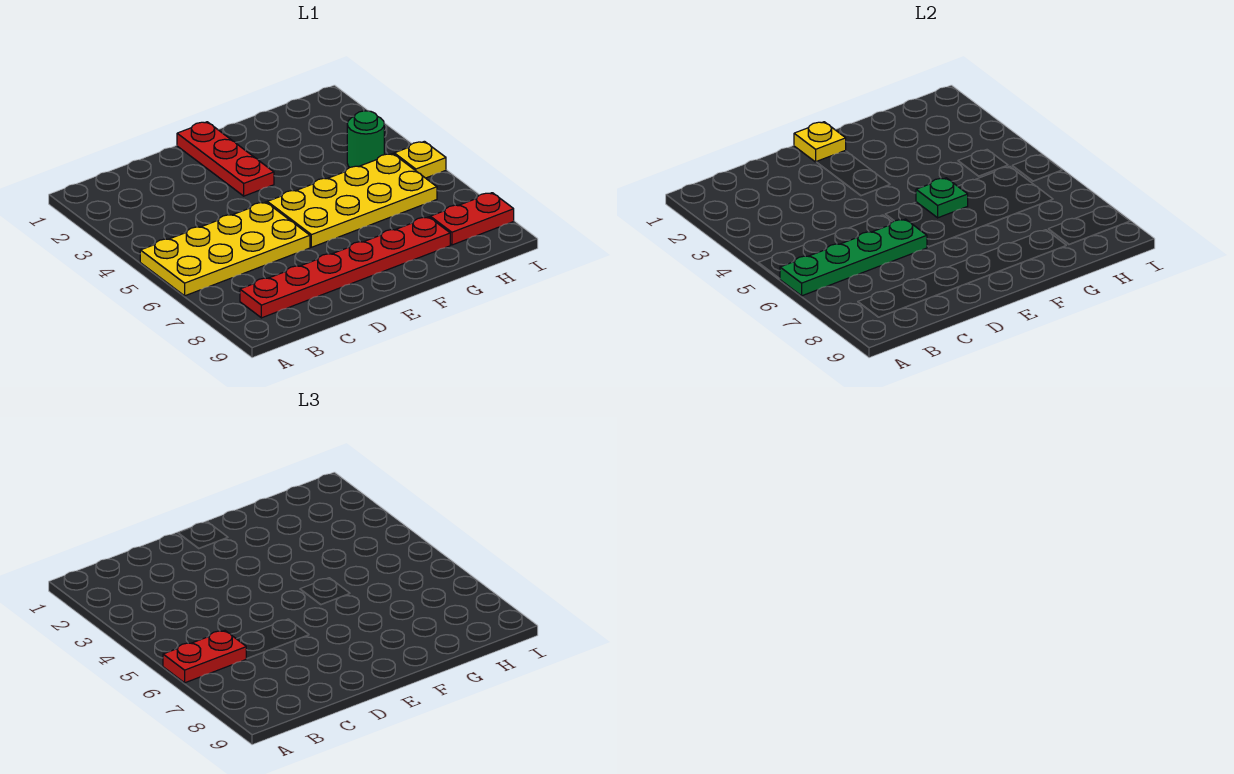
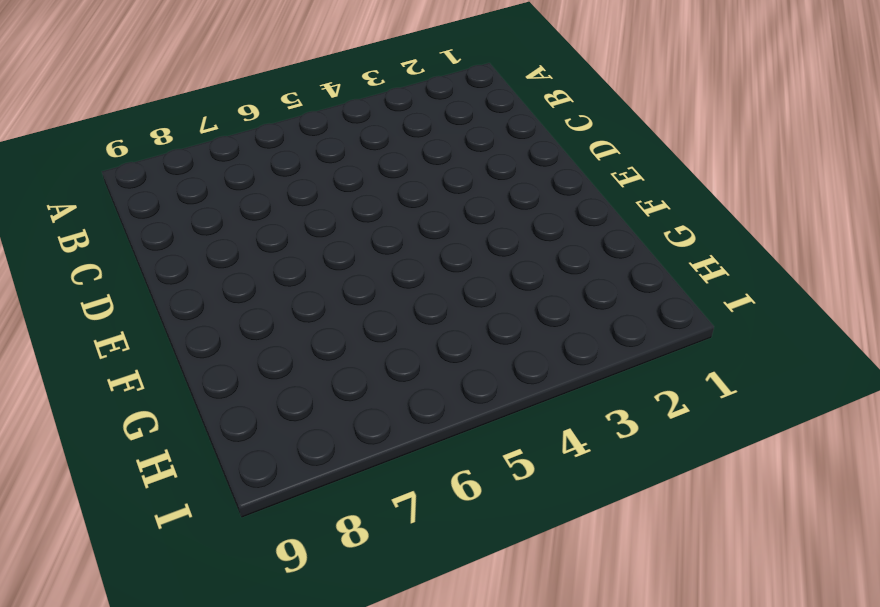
none -> yellow 2x4 plate [140,202,310,296]
none -> red 1x6 plate [240,217,450,318]

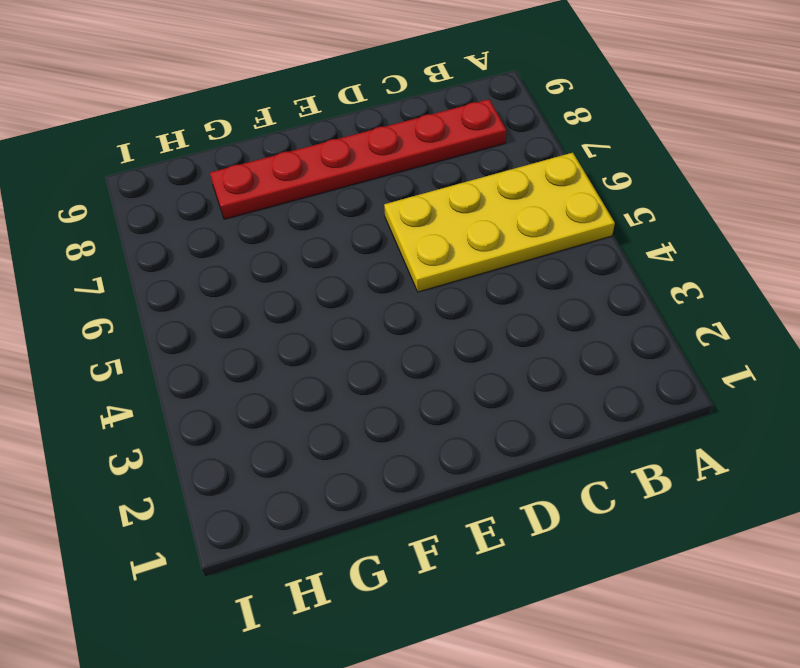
none -> red 1x3 plate [177,122,274,196]
none -> yellow 2x4 plate [267,154,437,247]

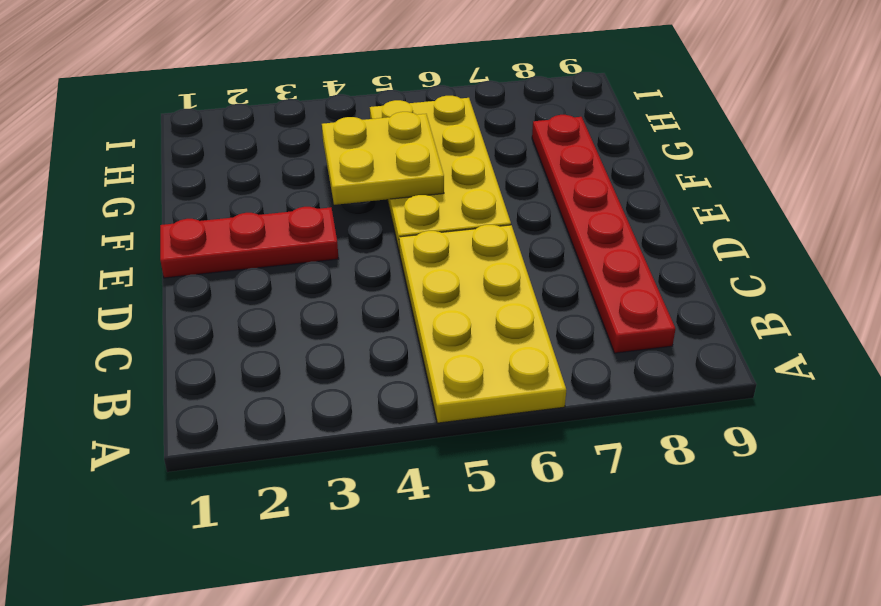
yellow 2x2 plate [322,112,444,205] -> green 1x1 plate [916,178,968,218]
none -> green 1x1 round brick [347,111,384,167]
none -> red 1x2 plate [430,193,514,245]

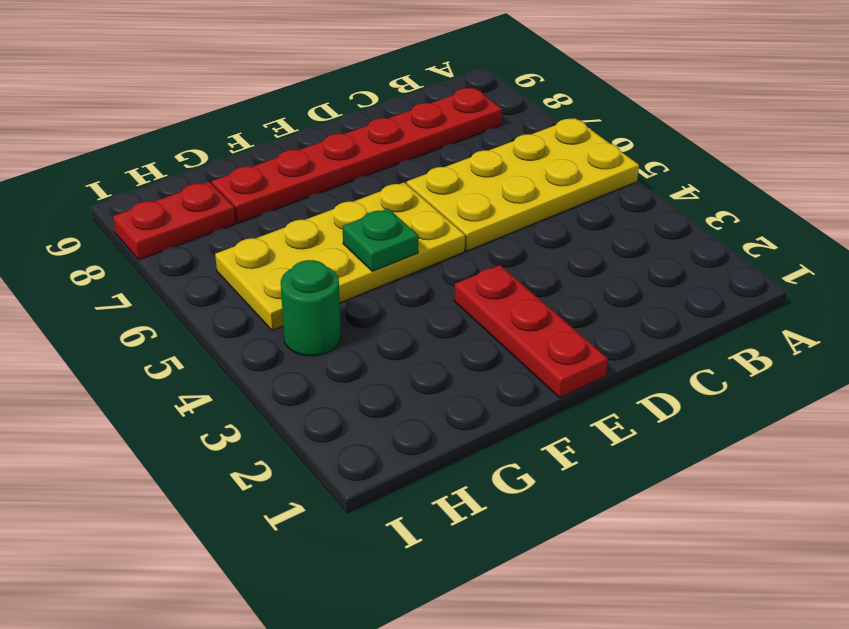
none -> yellow 1x1 plate [394,141,446,178]
none -> green 1x4 plate [780,219,927,296]

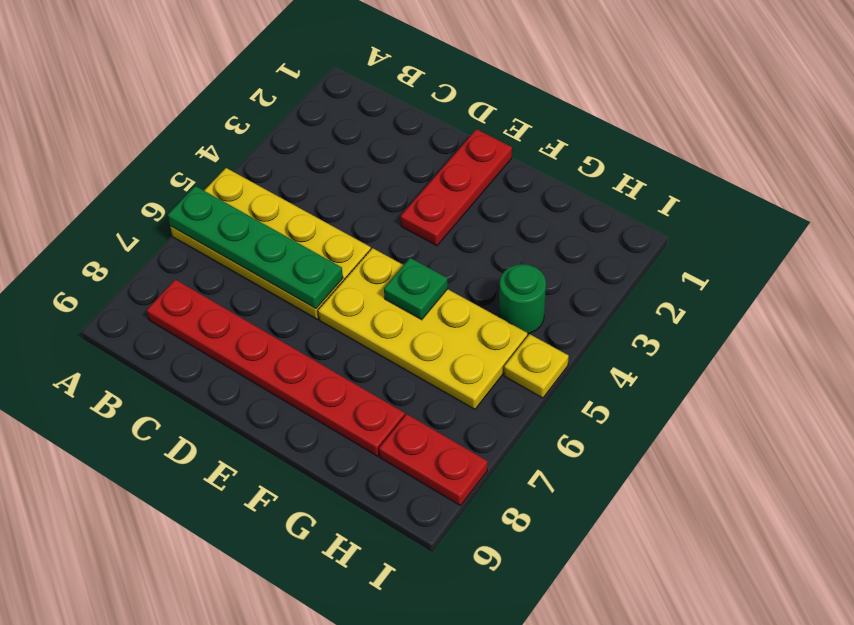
none -> yellow 1x1 plate [794,122,846,162]
none -> red 1x2 plate [163,631,246,683]

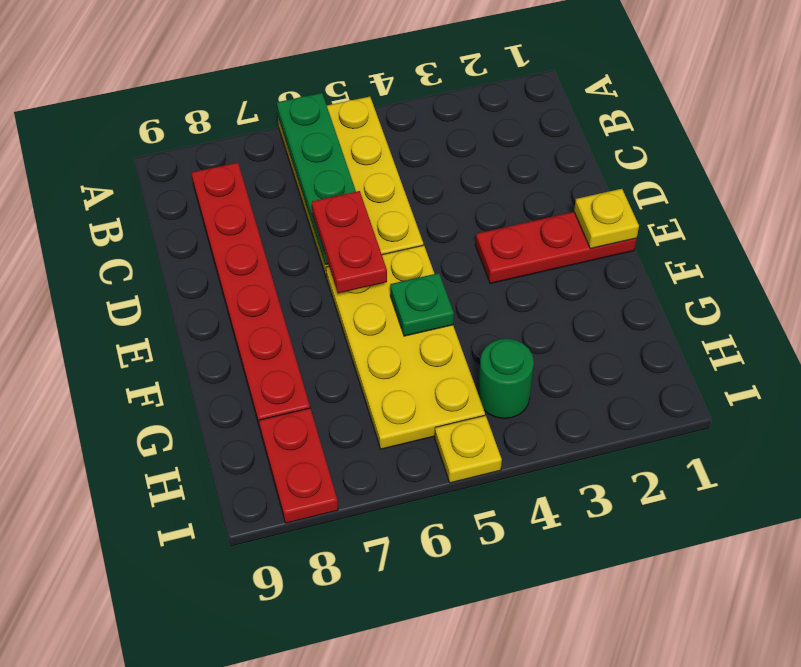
red 1x2 plate [312,191,387,293] -> red 1x2 plate moved to [163,631,246,683]

